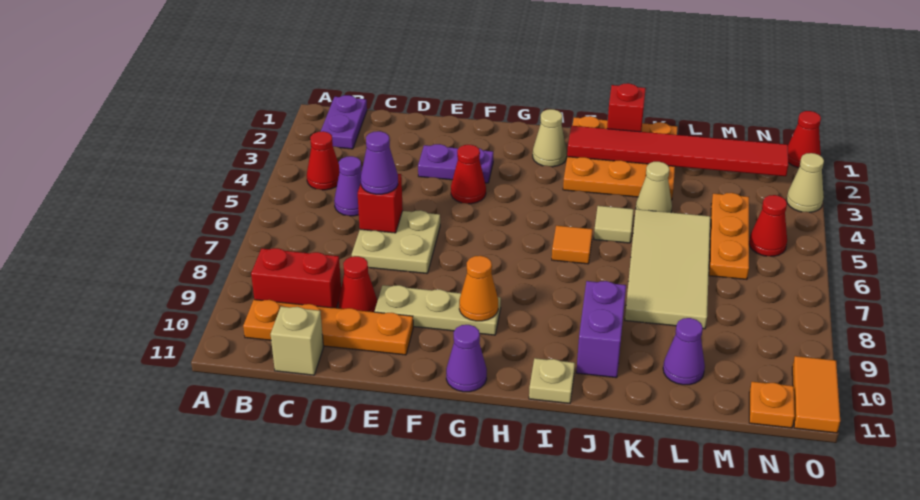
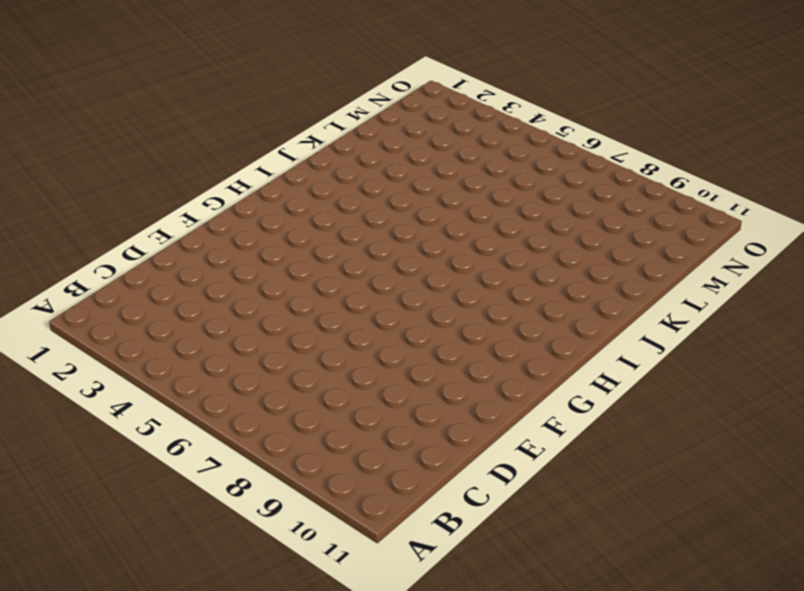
none -> purple 1x2 plate [321,95,367,149]
none -> red 1x1 cone [307,131,340,190]
none -> red 1x2 brick [251,248,341,308]
none -> orange 1x4 plate [243,300,413,355]

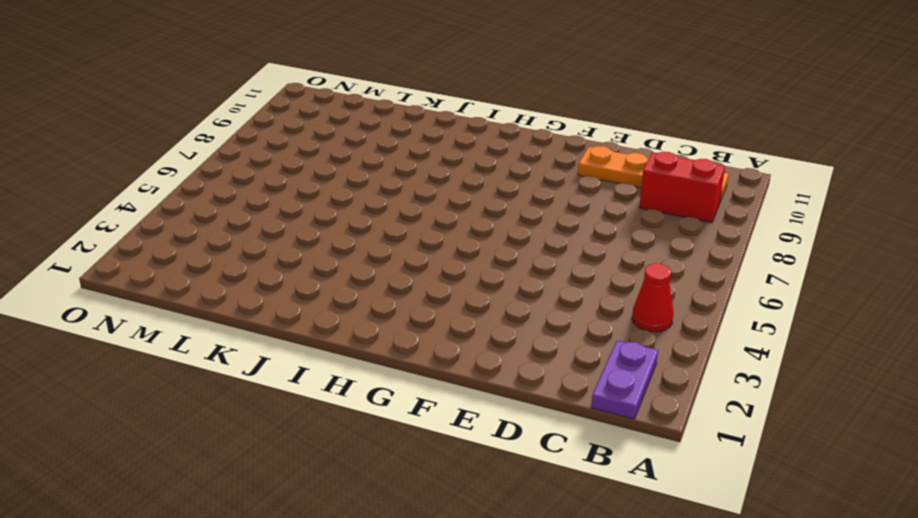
none -> purple 1x1 cone [334,156,362,216]
none -> tan 1x1 brick [271,306,324,375]
none -> tan 2x2 plate [352,210,440,273]
none -> red 1x1 cone [339,256,377,312]

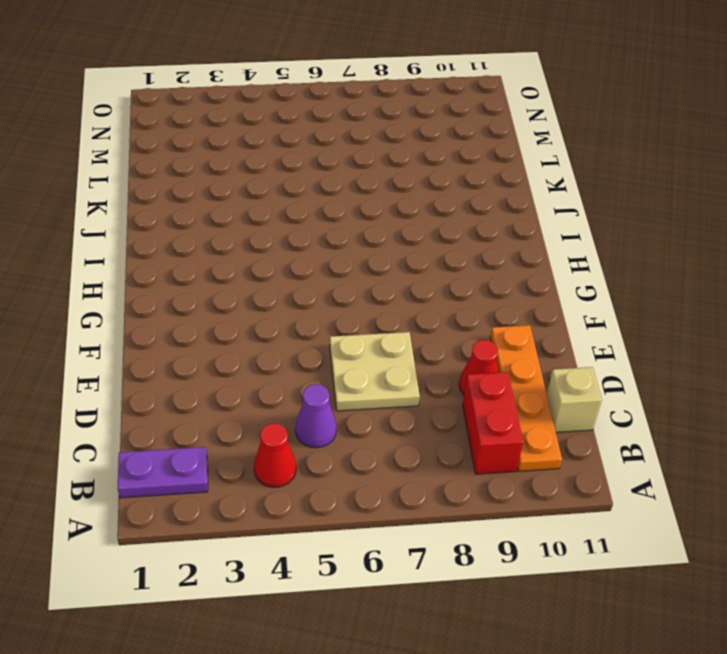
none -> purple 1x2 plate [418,144,493,183]
none -> tan 1x3 plate [375,285,501,335]
none -> red 1x1 cone [451,144,486,204]
none -> purple 1x1 cone [446,325,487,392]

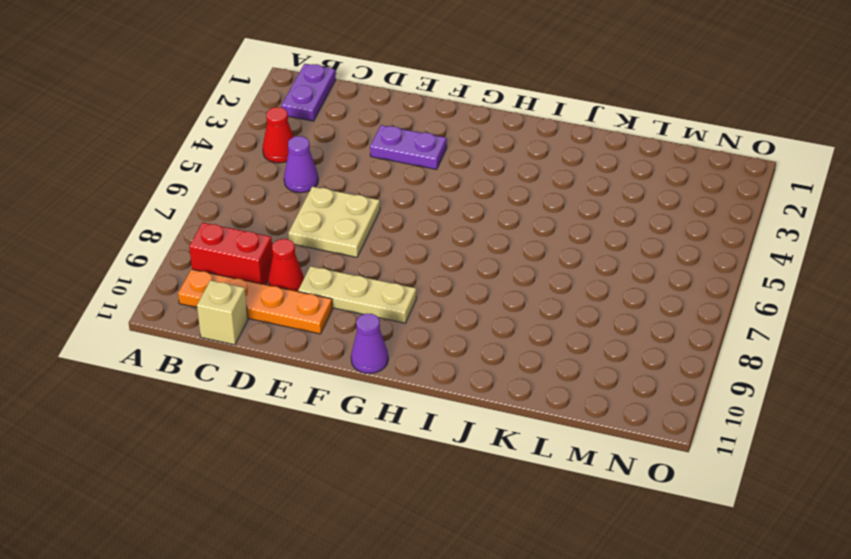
none -> red 1x1 cone [451,144,486,204]
none -> tan 1x1 cone [533,109,567,167]
none -> orange 3x3 plate [563,116,677,200]
none -> orange 1x1 tile [552,226,593,264]

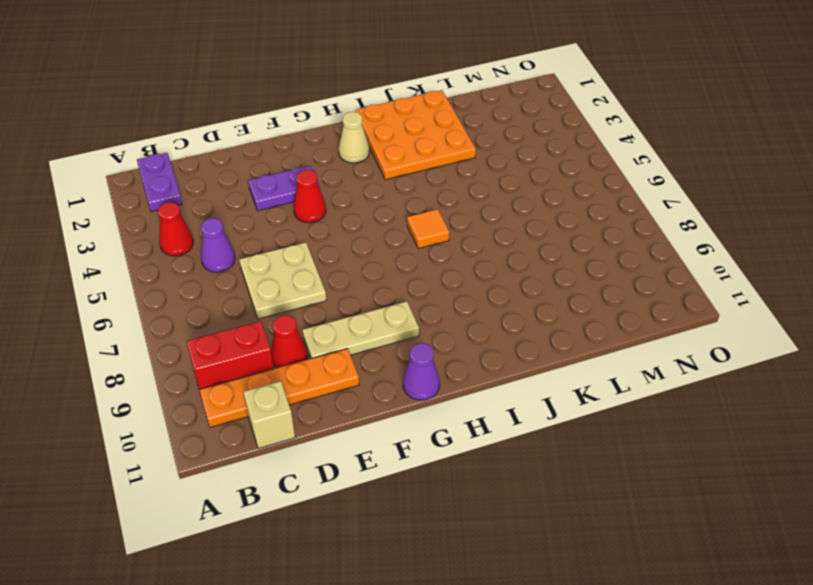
none -> tan 1x1 plate [529,358,575,403]
none -> tan 1x1 tile [594,206,634,243]
none -> purple 1x2 brick [576,281,626,378]
none -> tan 1x1 cone [636,162,672,213]

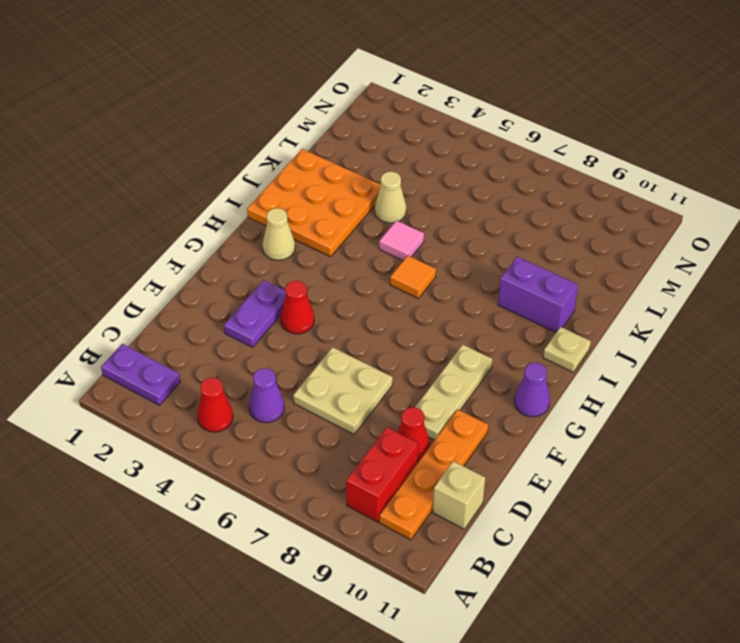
pink 1x1 tile [379,221,424,260] -> tan 1x1 tile [594,206,634,243]
none -> tan 2x4 tile [625,209,710,329]
none -> purple 1x1 cone [663,318,705,385]
none -> orange 1x3 plate [709,193,749,280]
none -> red 1x1 cone [749,195,787,256]

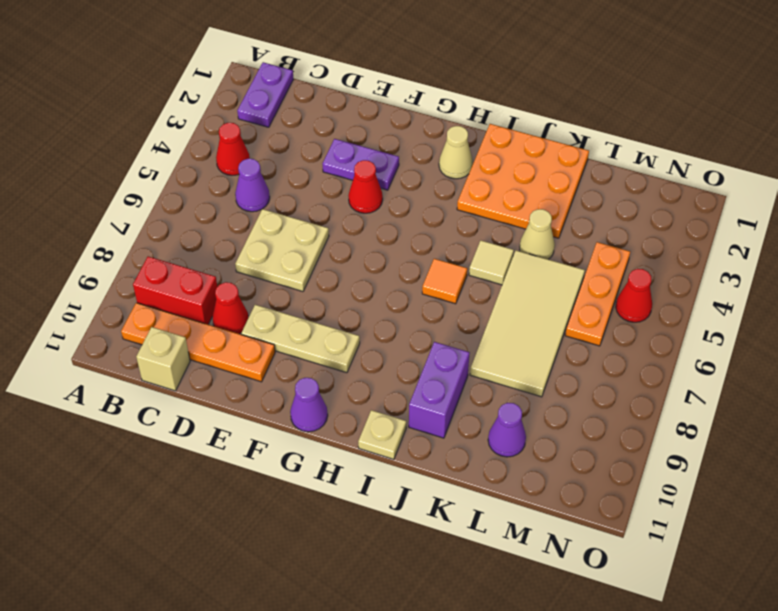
none -> orange 1x1 plate [749,382,795,428]
none -> red 1x1 cone [788,111,821,168]
none -> tan 1x1 cone [787,153,824,213]
none -> orange 1x2 tile [792,356,840,433]

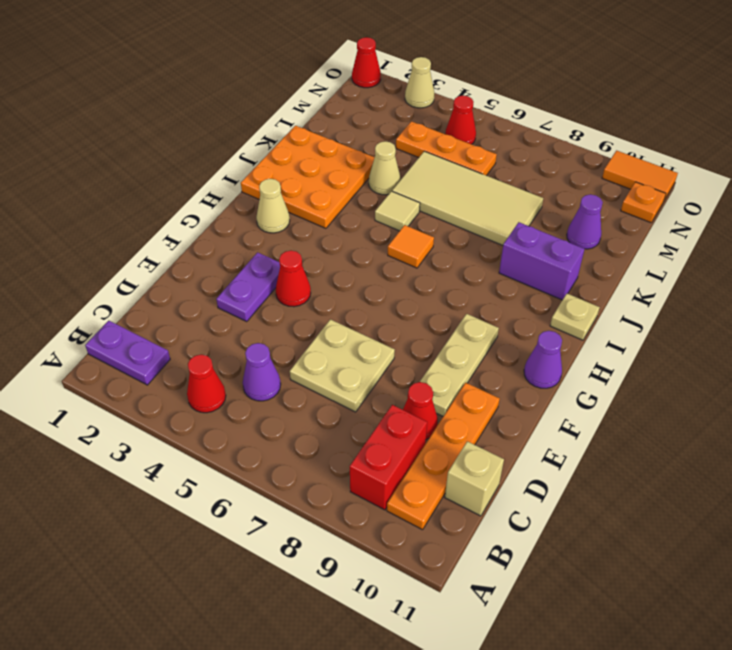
none -> red 1x1 brick [358,174,403,233]
none -> orange 1x1 cone [459,256,498,321]
none -> red 1x6 tile [567,126,788,176]
none -> red 1x1 brick [607,83,646,132]

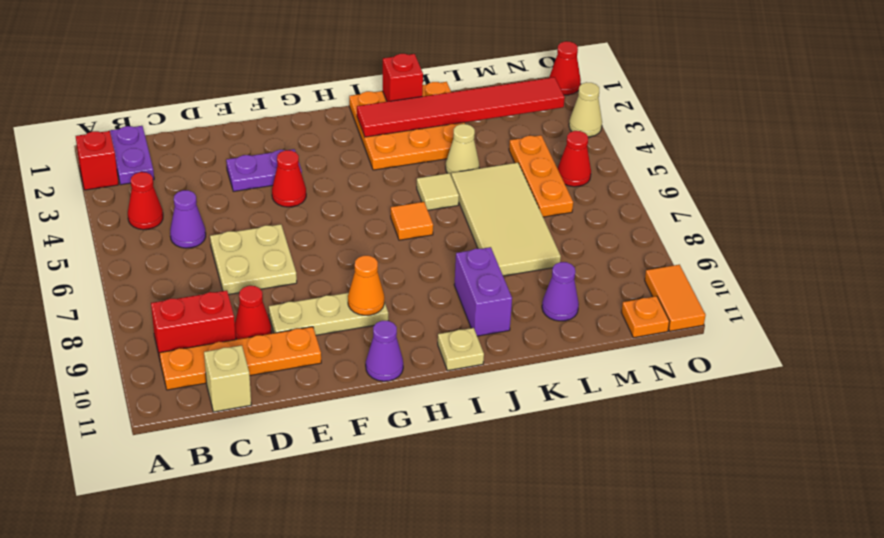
red 1x1 brick [76,131,119,190] -> red 1x1 brick moved to [358,174,403,233]
none -> tan 1x1 cone [533,109,567,167]
none -> purple 1x1 cone [361,131,398,194]

